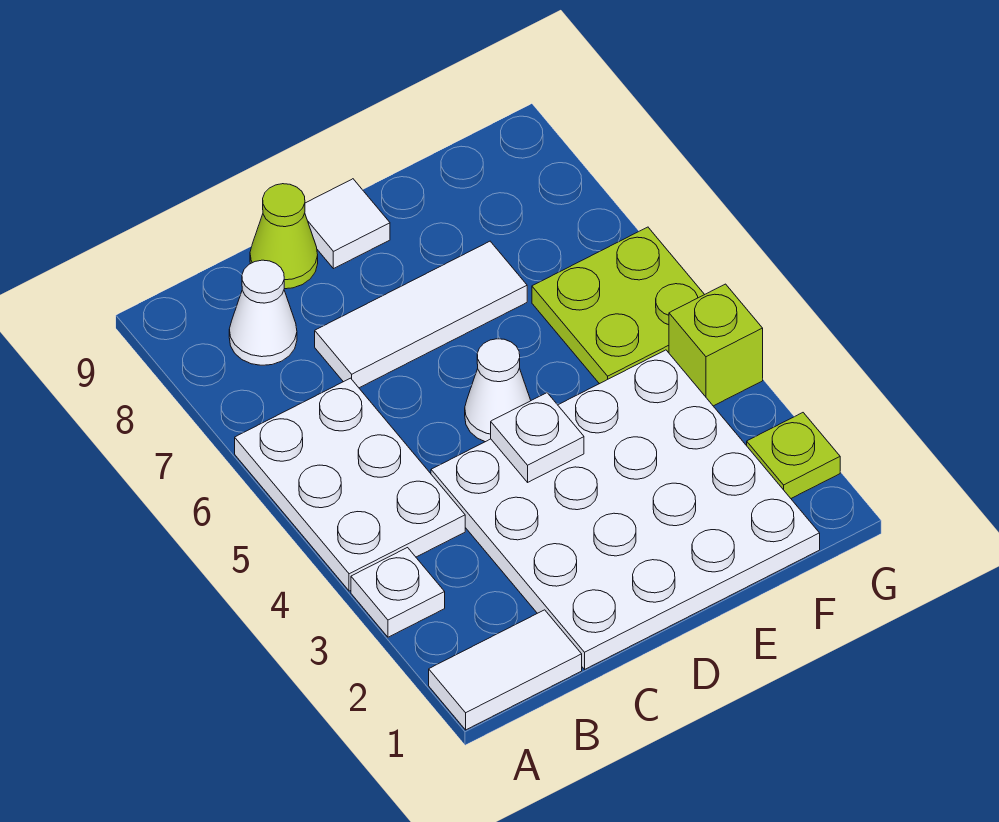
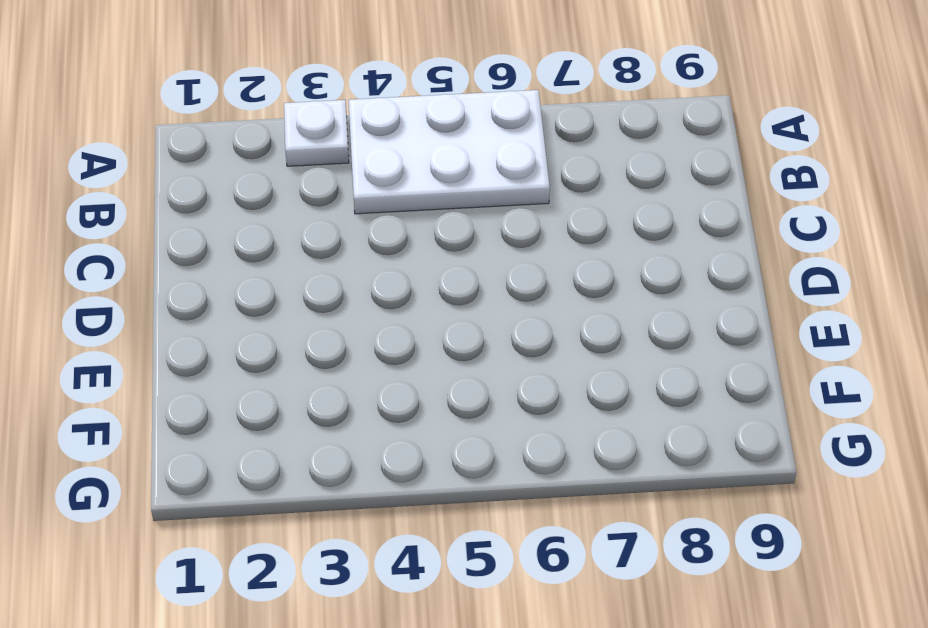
none -> white 1x2 tile [429,610,582,730]
none -> white 1x1 cone [229,260,297,365]
none -> white 4x4 plate [431,350,820,669]

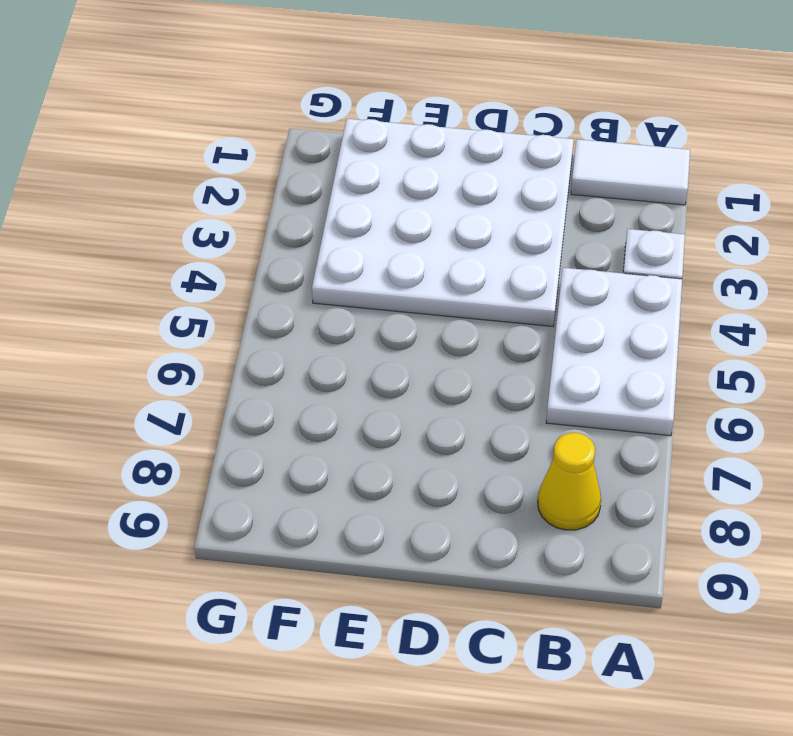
yellow 1x1 cone [538,433,601,530] -> white 1x1 cone [229,260,297,365]
none -> white 1x3 tile [315,241,527,388]
none -> lime 1x1 cone [250,184,318,289]
none -> white 1x1 cone [465,339,531,442]

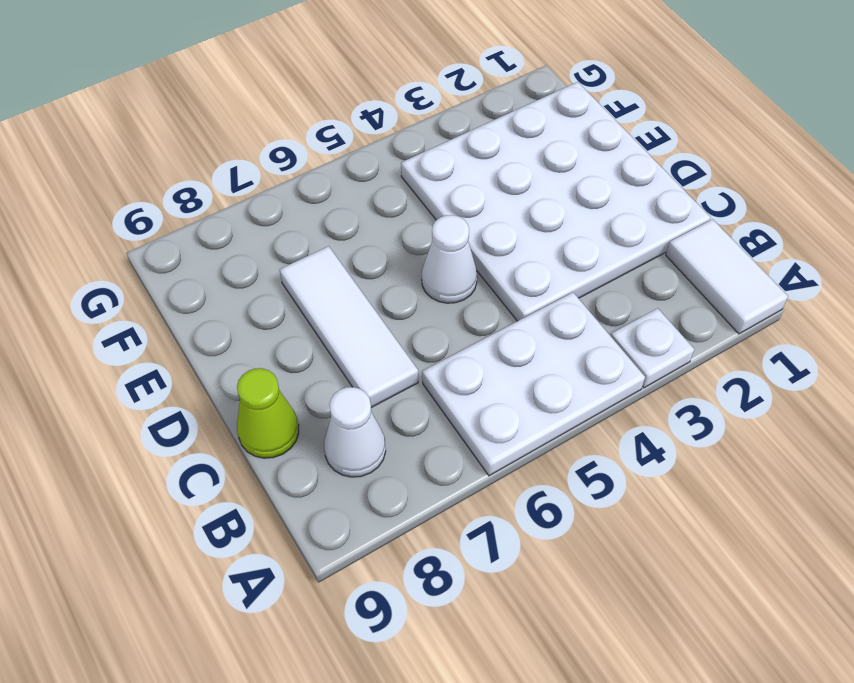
none -> white 1x1 tile [305,179,390,269]
none -> lime 2x2 plate [532,227,705,384]
none -> lime 1x1 plate [747,413,840,498]

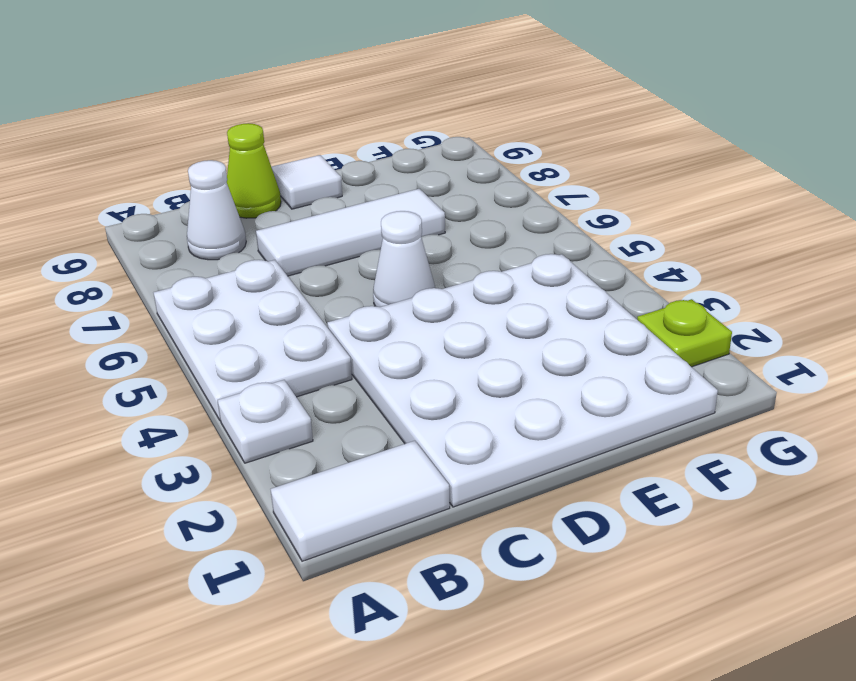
none -> lime 2x2 plate [532,227,705,384]
none -> lime 1x1 brick [669,284,763,406]
none -> white 1x1 plate [491,393,584,482]

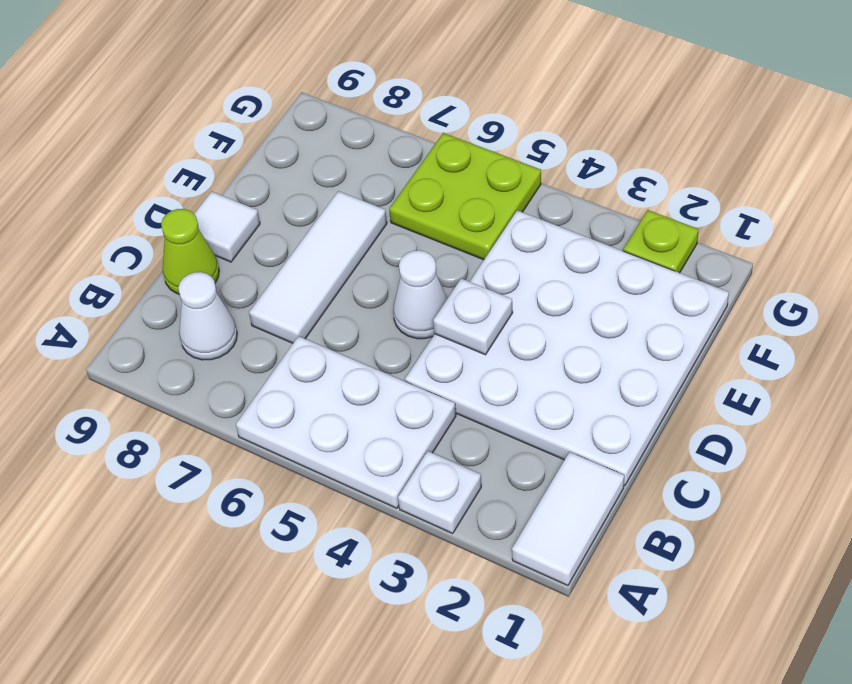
none -> lime 1x1 brick [669,284,763,406]

